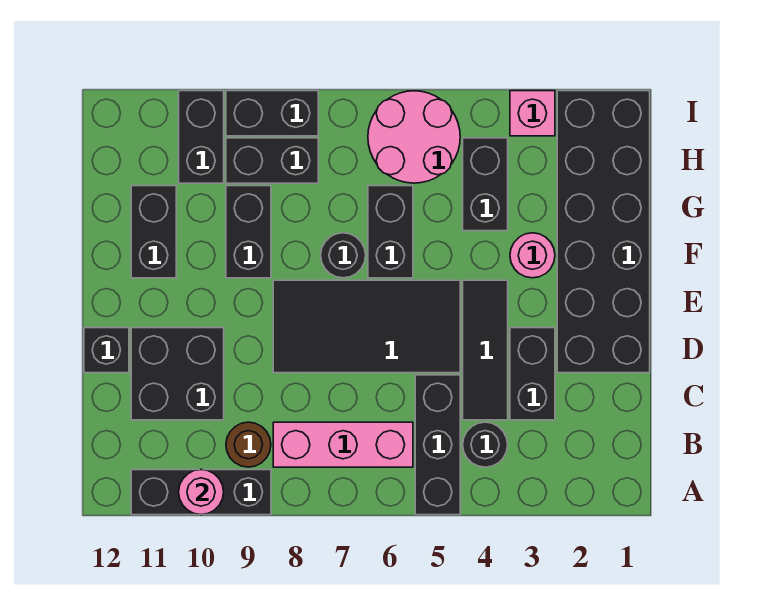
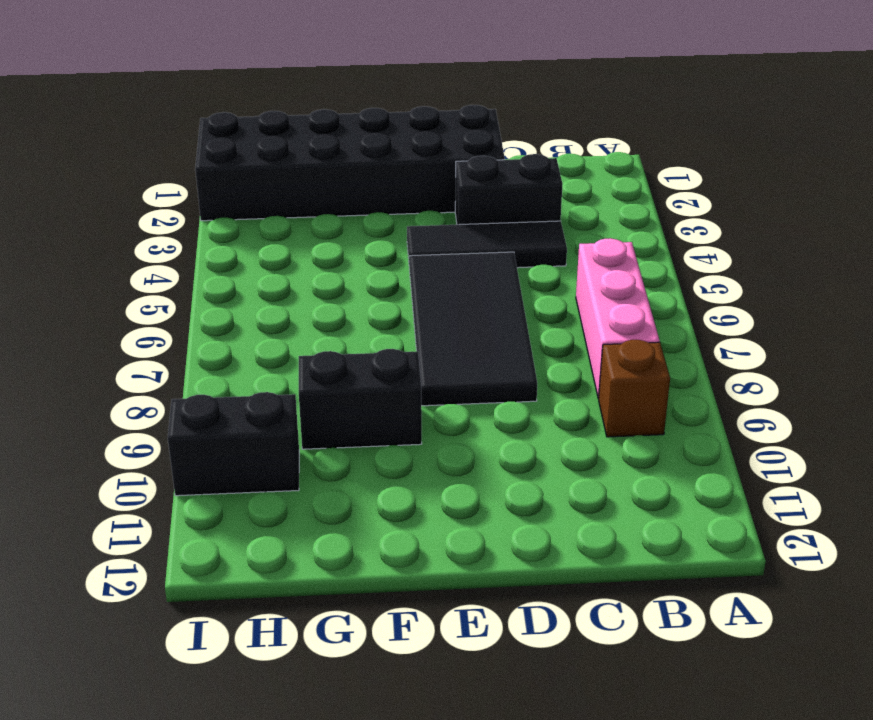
brown 1x1 brick [598,340,670,437] -> brown 1x1 round brick [226,422,271,467]
none -> black 1x3 brick [415,375,460,515]
none -> black 1x3 brick [131,470,271,515]
none -> black 1x1 round brick [463,422,508,467]

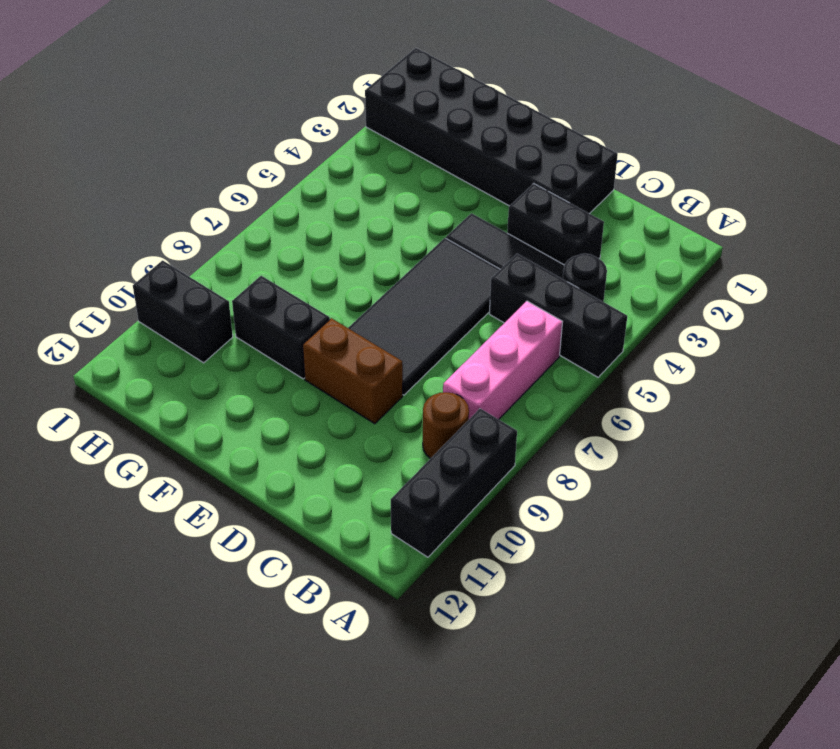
brown 1x2 brick [303,318,403,424] -> none
none -> black 2x2 brick [131,328,224,420]
none -> black 1x1 brick [84,328,129,373]
none -> pink 1x1 round brick [510,233,555,278]

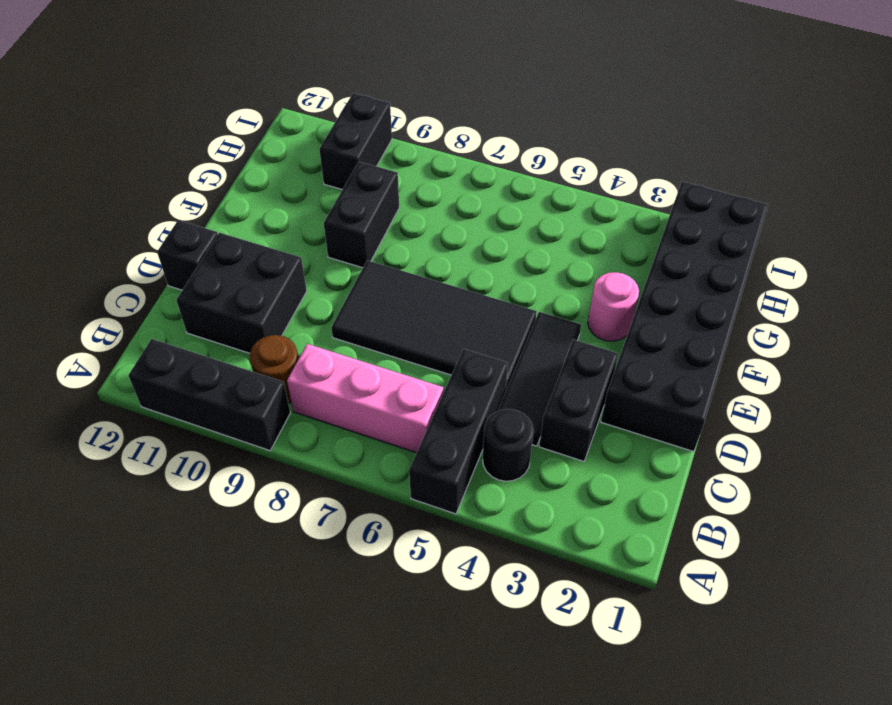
none -> black 1x2 brick [368,186,413,278]
none -> black 1x1 round brick [321,233,366,278]
none -> black 1x2 brick [131,186,176,278]

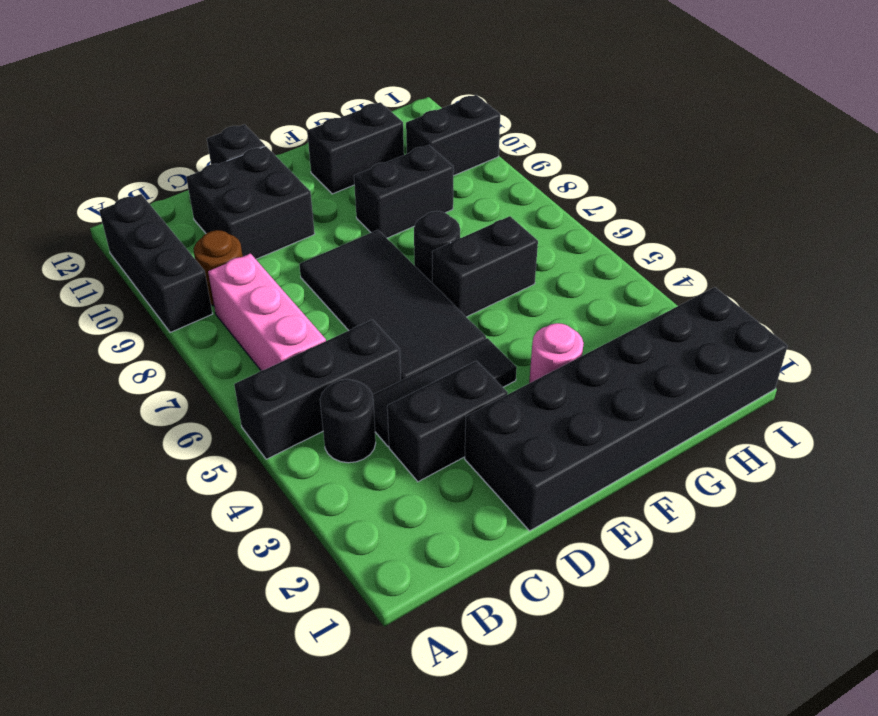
none -> black 1x2 brick [463,138,508,231]
none -> pink 2x2 round brick [368,91,460,183]
none -> black 1x2 brick [226,138,318,183]

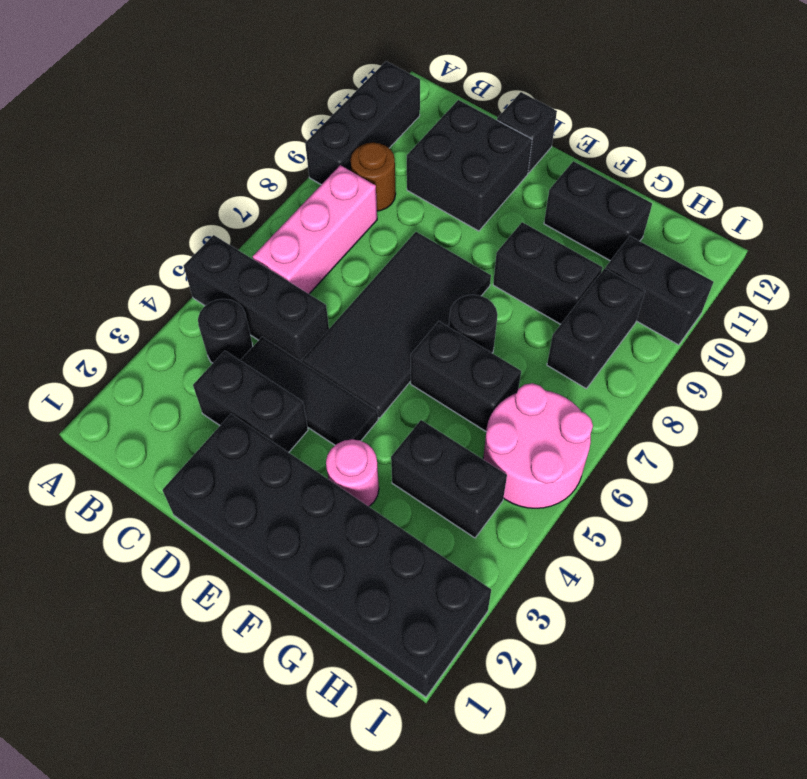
none -> pink 1x1 brick [510,91,555,136]
none -> black 1x2 brick [226,91,318,136]
none -> pink 1x1 round brick [179,470,224,515]

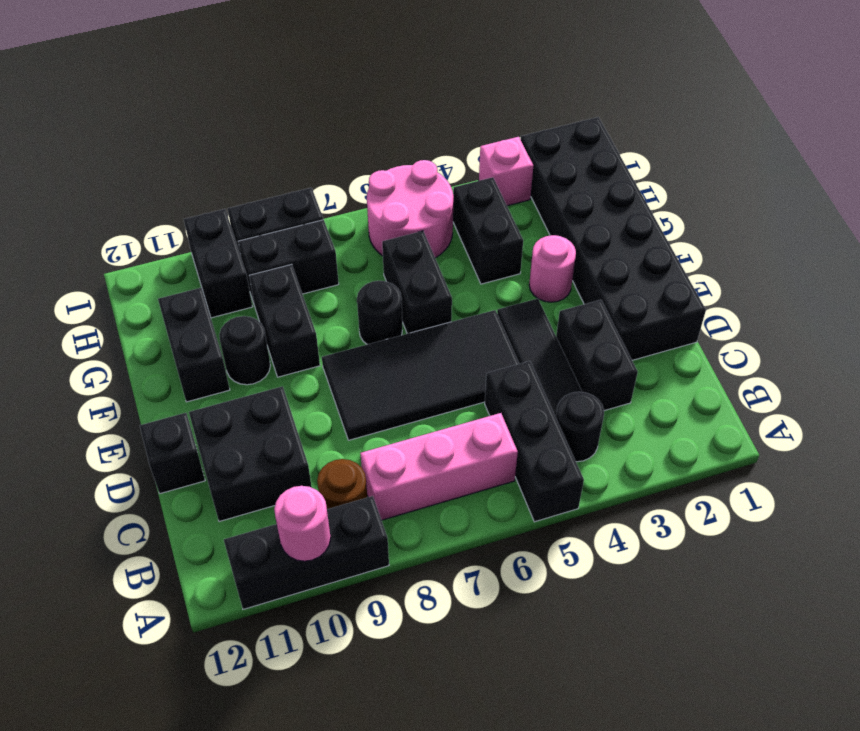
black 1x1 round brick [219,316,270,385] -> none

